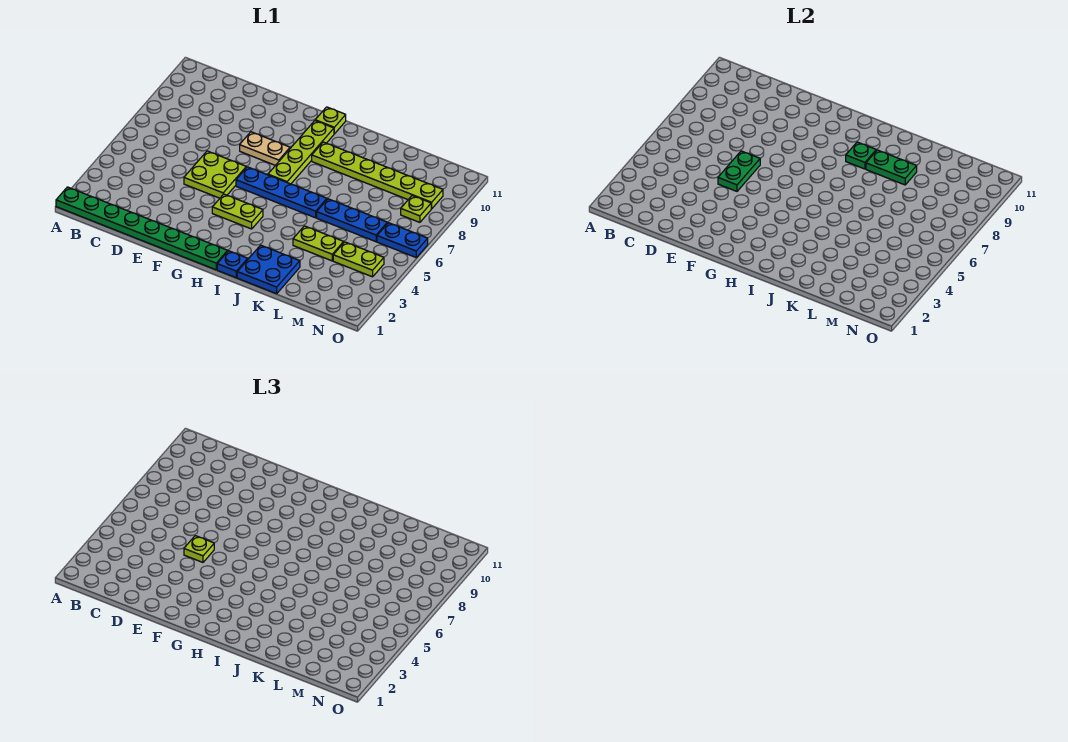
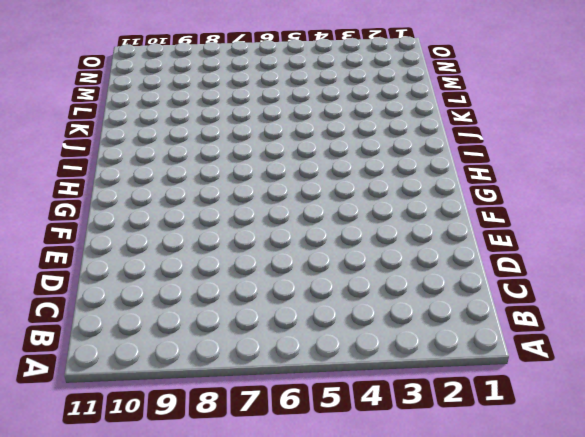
none -> green 1x8 plate [56,187,228,270]
none -> lime 2x2 plate [184,151,246,198]
none -> tan 1x2 plate [240,132,290,166]

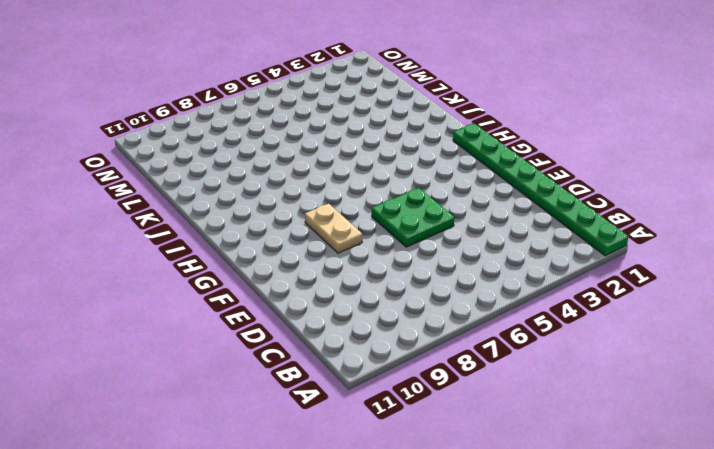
green 2x2 plate [372,188,454,247] -> lime 2x2 plate [184,151,246,198]
none -> lime 1x2 plate [212,194,263,229]
none -> blue 1x4 plate [236,167,327,218]
none -> lime 1x4 plate [268,121,334,184]

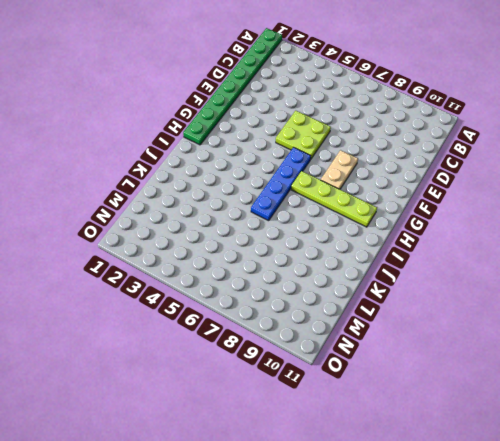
none -> lime 1x2 plate [212,194,263,229]
none -> lime 1x1 plate [315,107,346,134]
none -> blue 1x1 plate [217,251,248,278]

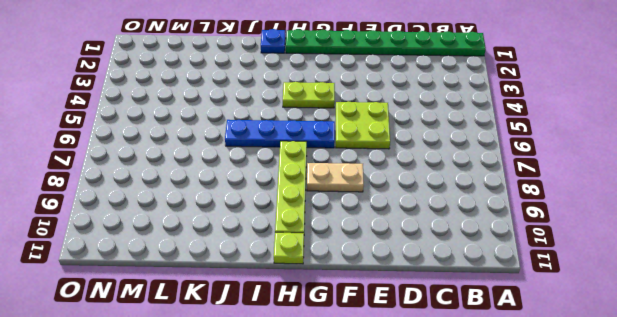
none -> lime 1x6 plate [312,142,443,209]
none -> blue 2x2 plate [237,245,300,294]
none -> lime 1x2 plate [293,226,344,261]

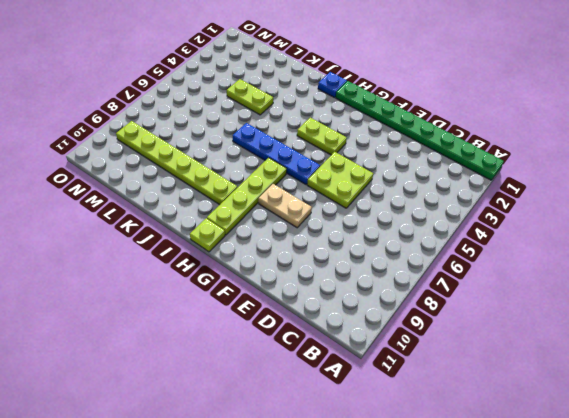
none -> blue 2x2 plate [237,245,300,294]
none -> blue 1x3 plate [317,199,387,242]
none -> lime 1x2 plate [333,242,384,277]

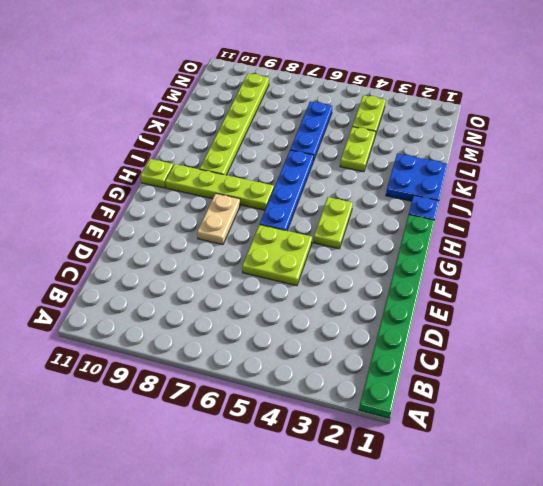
none -> blue 1x2 plate [377,223,428,257]
none -> lime 1x1 plate [401,196,431,222]
none -> green 1x2 plate [718,151,760,191]

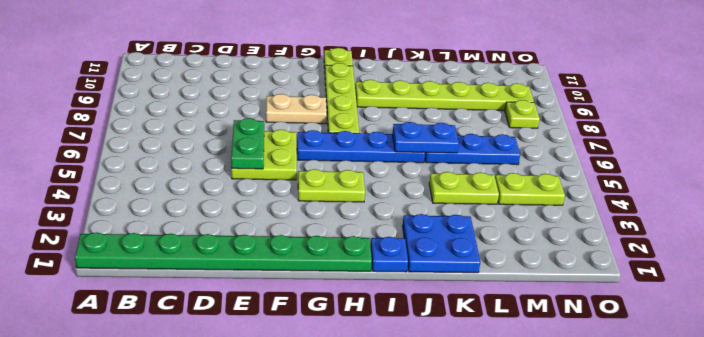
blue 1x2 plate [393,122,459,153] -> blue 1x2 plate moved to [377,223,428,257]
none -> green 1x1 plate [846,142,876,169]
none -> green 1x2 plate [866,150,917,185]
none -> lime 1x1 plate [184,536,214,562]

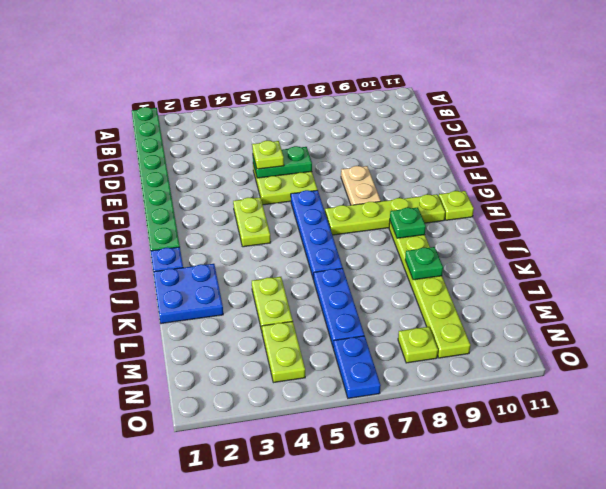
green 1x1 plate [405,247,443,280] -> green 1x2 plate [866,150,917,185]

